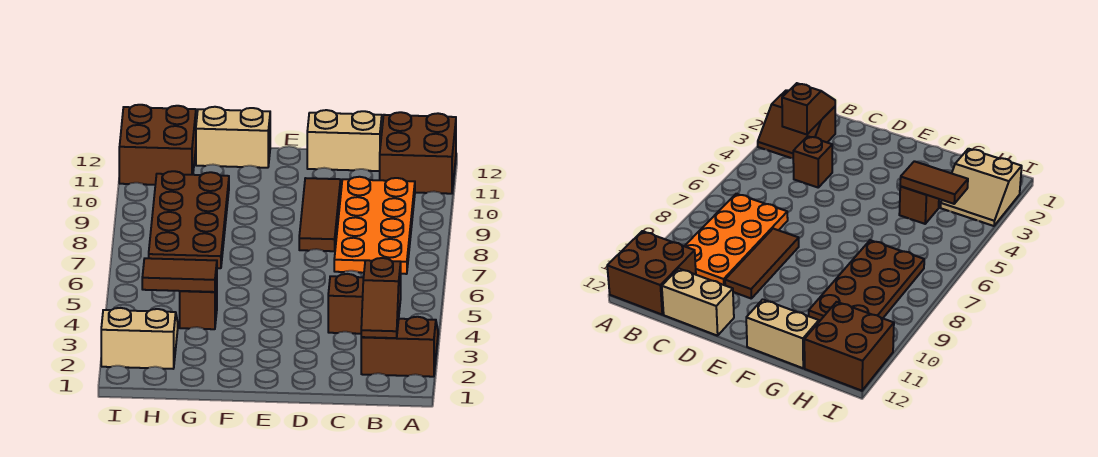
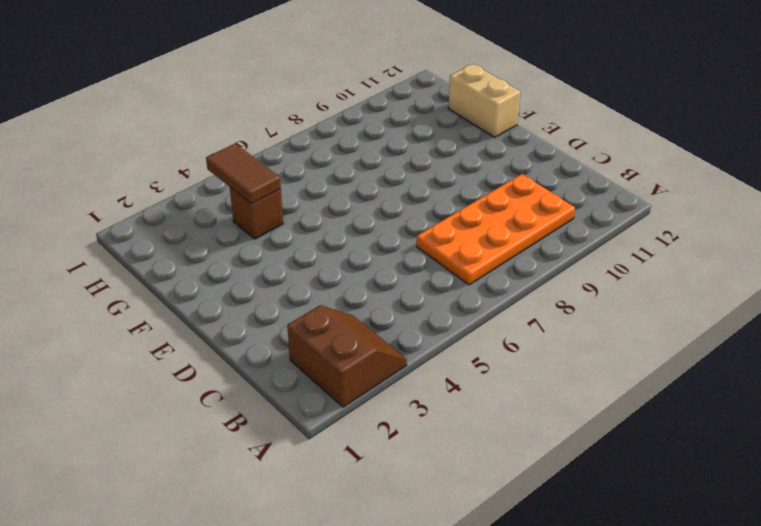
none -> brown 2x2 brick [380,112,456,194]
none -> brown 1x1 brick [328,274,364,334]
none -> tan 1x2 brick [307,110,382,171]

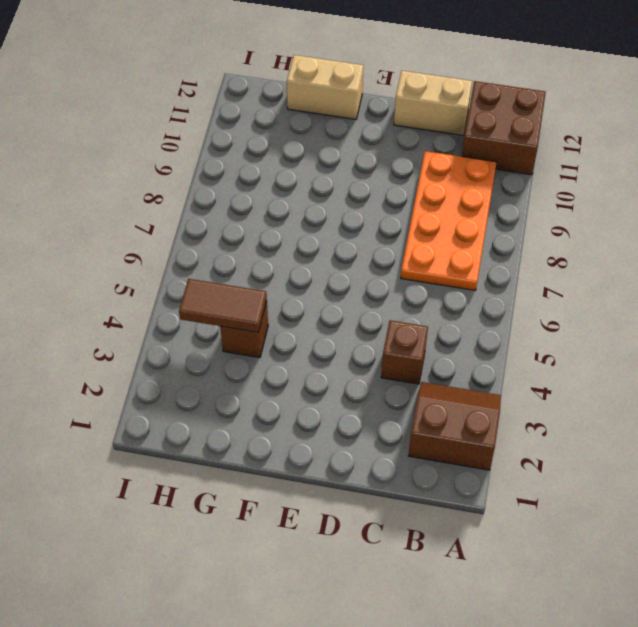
none -> brown 1x3 tile [299,178,341,251]
none -> brown 2x4 plate [149,171,229,268]
none -> tan 2x2 slope [101,308,178,369]

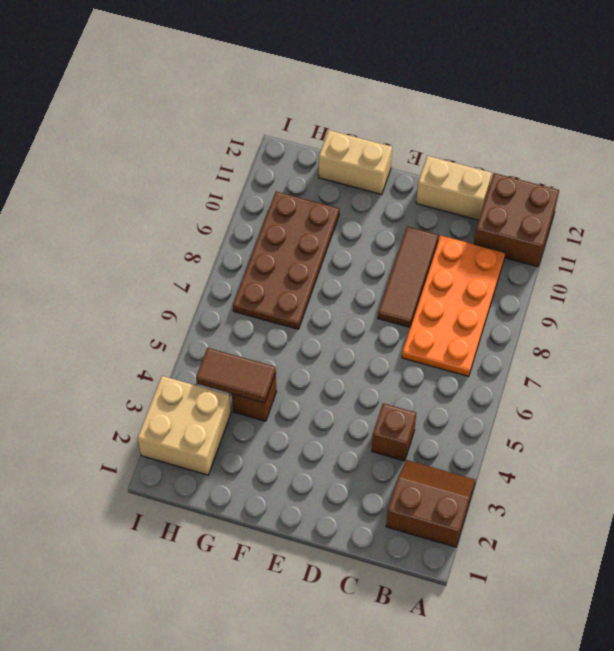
tan 2x2 brick [138,376,231,475] -> tan 2x2 slope [101,308,178,369]
none -> brown 2x2 brick [119,105,196,185]
none -> brown 1x2 slope [361,258,401,338]

